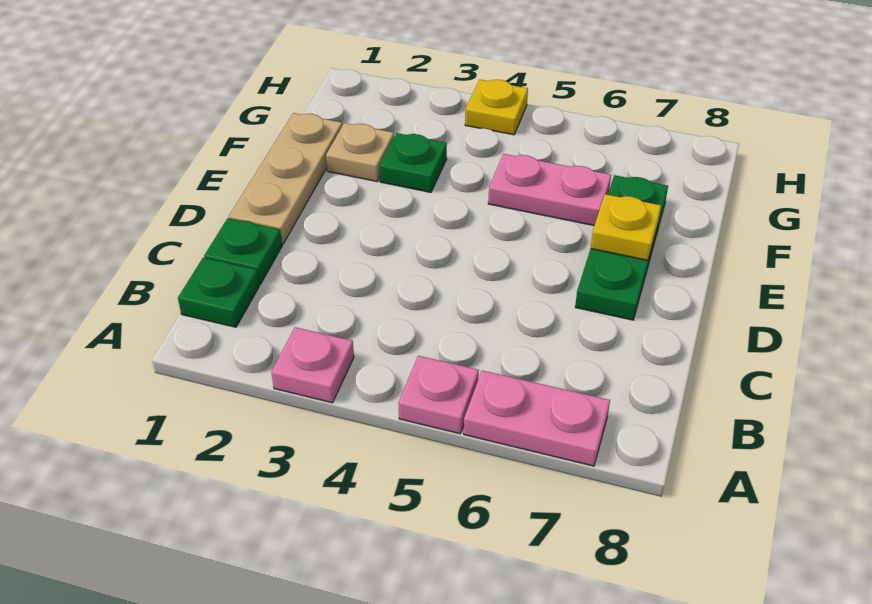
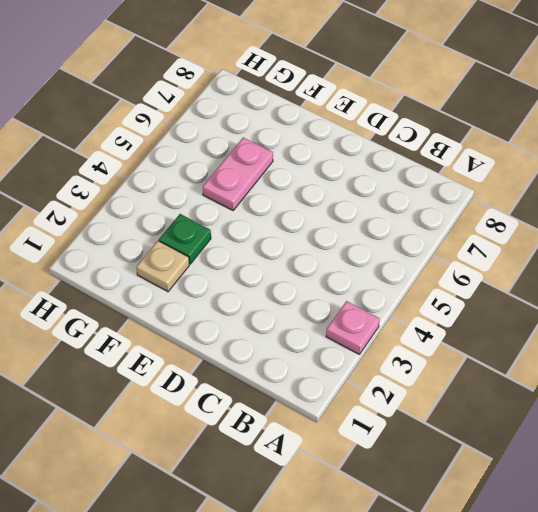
none -> pink 1x1 plate [398,356,479,434]
none -> pink 1x2 plate [464,371,610,466]
none -> green 1x1 plate [178,258,259,327]

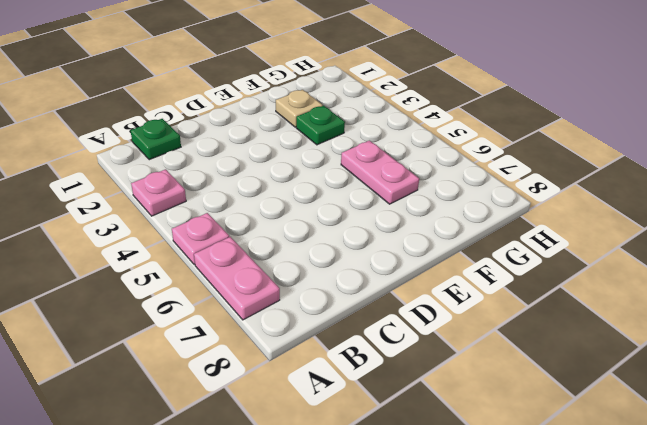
none -> green 1x1 plate [204,218,282,284]
none -> tan 1x3 plate [229,113,342,244]
none -> green 1x3 plate [575,175,668,320]

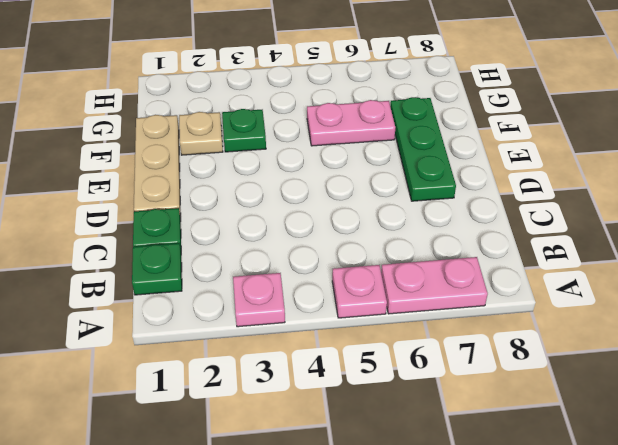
none -> yellow 1x1 plate [465,80,528,135]
none -> yellow 1x1 plate [591,194,661,260]

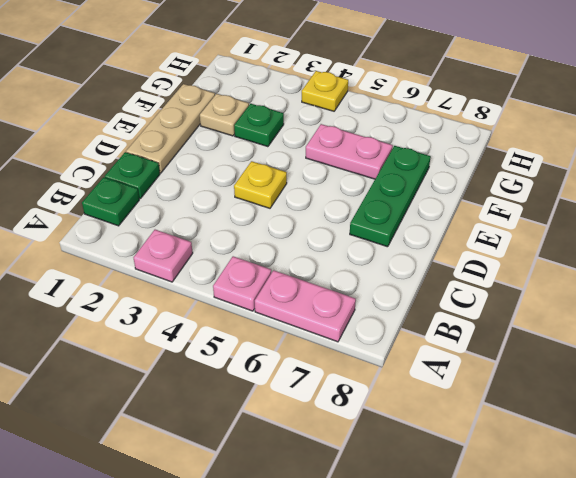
yellow 1x1 plate [234,161,287,208] -> yellow 1x1 plate moved to [591,194,661,260]

